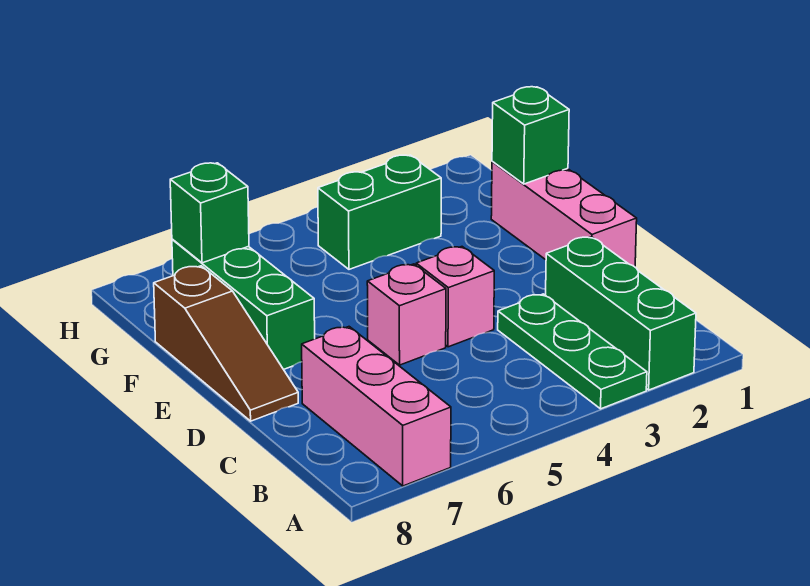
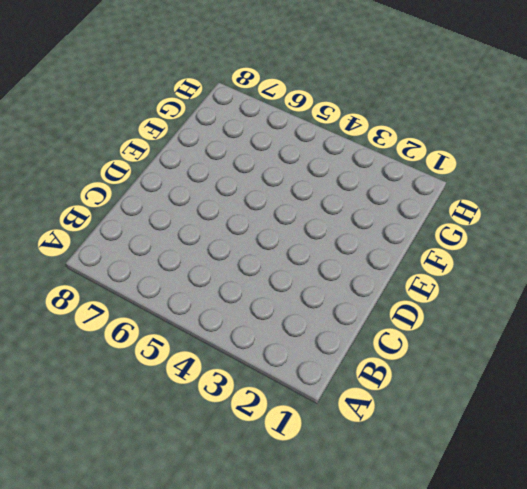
none -> green 1x3 brick [546,237,696,390]
none -> green 1x3 plate [498,294,647,409]

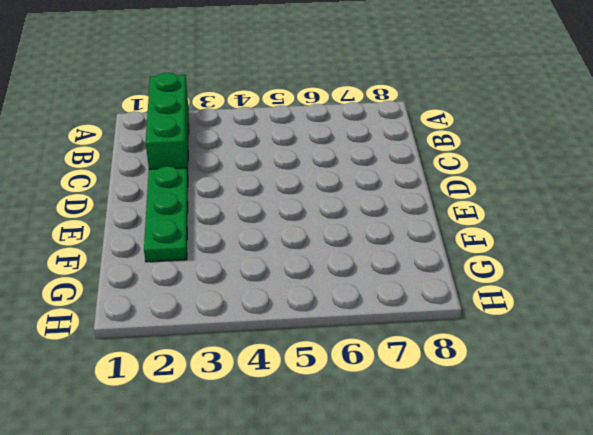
green 1x3 plate [144,166,188,262] -> green 1x3 plate moved to [498,294,647,409]
none -> pink 1x3 brick [302,327,451,486]
none -> pink 1x3 brick [491,162,637,267]

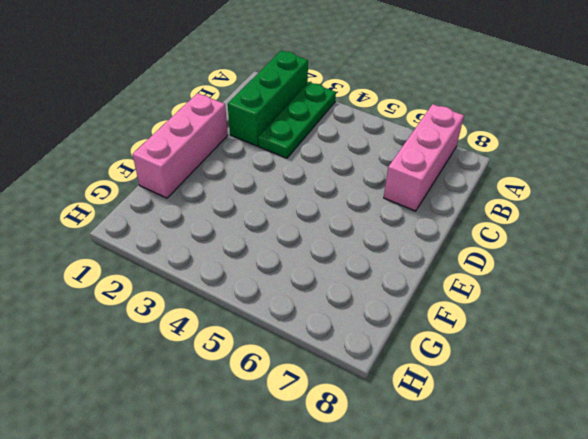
none -> pink 1x1 brick [416,247,494,347]
none -> pink 1x1 brick [367,264,446,365]

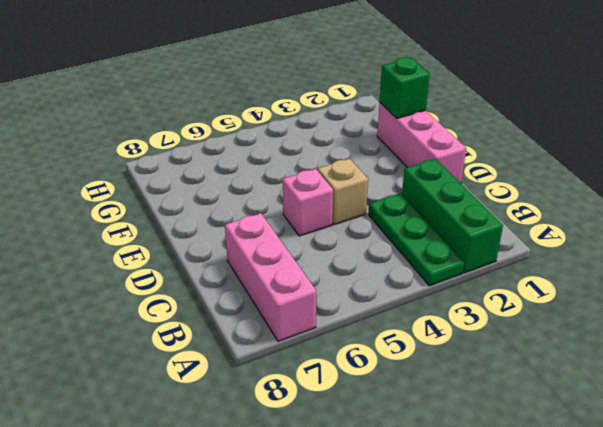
tan 1x1 brick [317,159,368,225] -> pink 1x1 brick [416,247,494,347]
none -> brown 1x3 slope [154,266,298,421]
none -> green 1x3 brick [172,239,315,369]

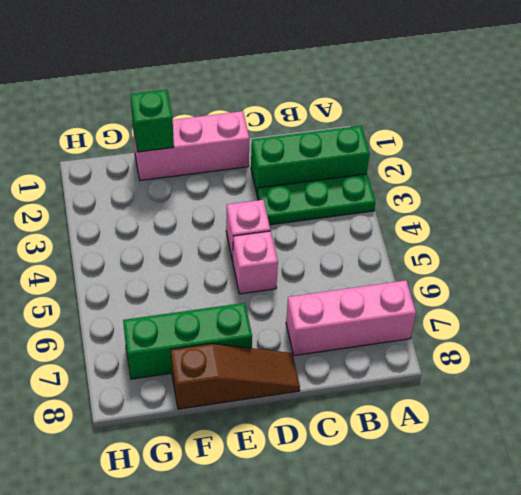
none -> green 1x2 brick [318,155,441,269]
none -> green 1x1 brick [170,163,249,263]

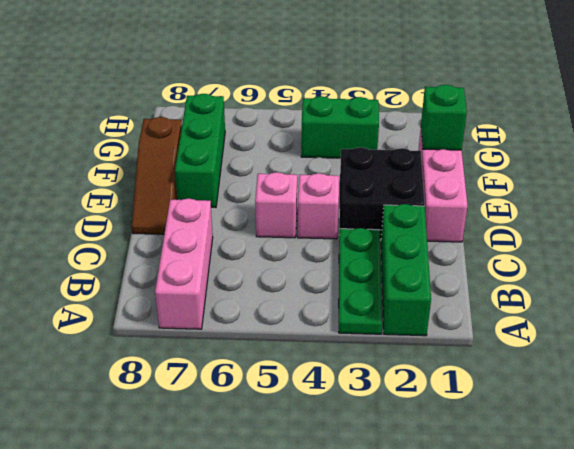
black 2x2 brick [339,147,425,240] -> none
none -> green 1x1 brick [170,163,249,263]

